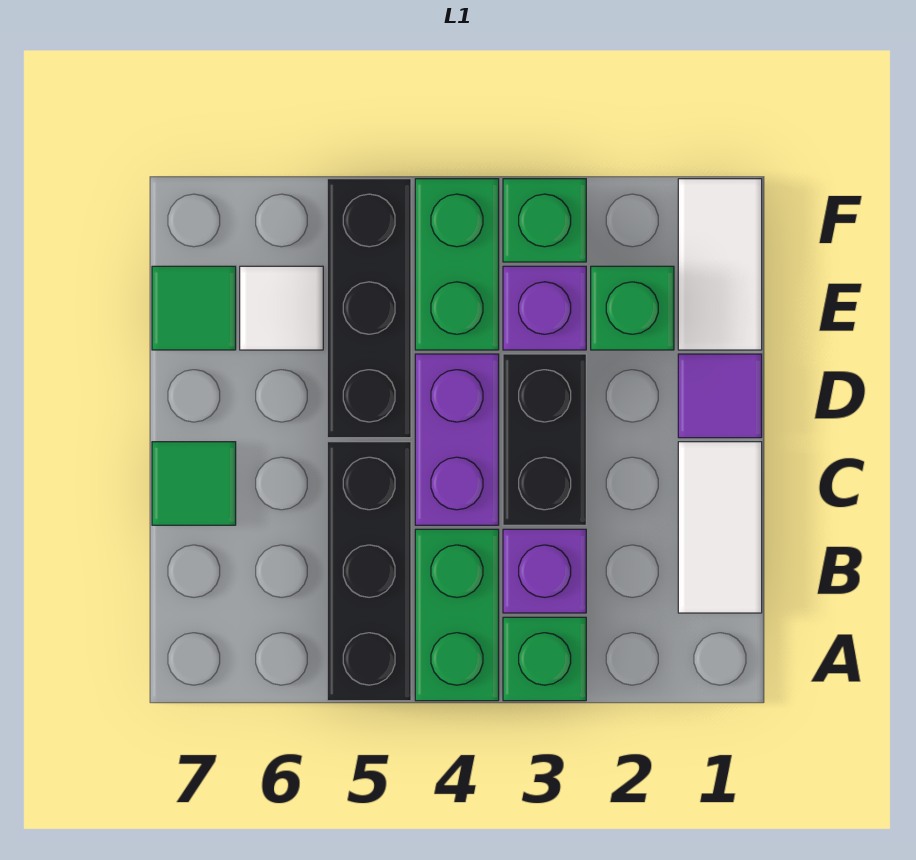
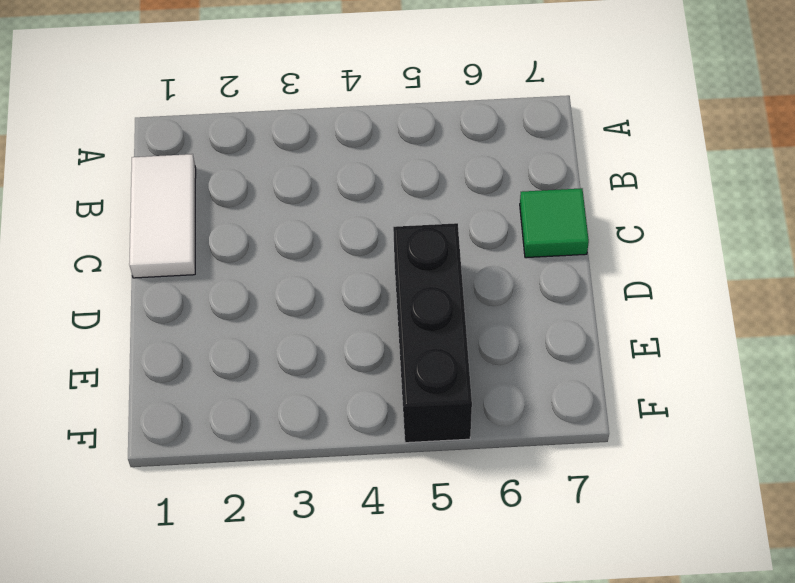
none -> green 1x1 brick [503,617,586,701]
none -> green 1x2 brick [415,529,499,701]
none -> black 1x3 brick [327,442,411,701]

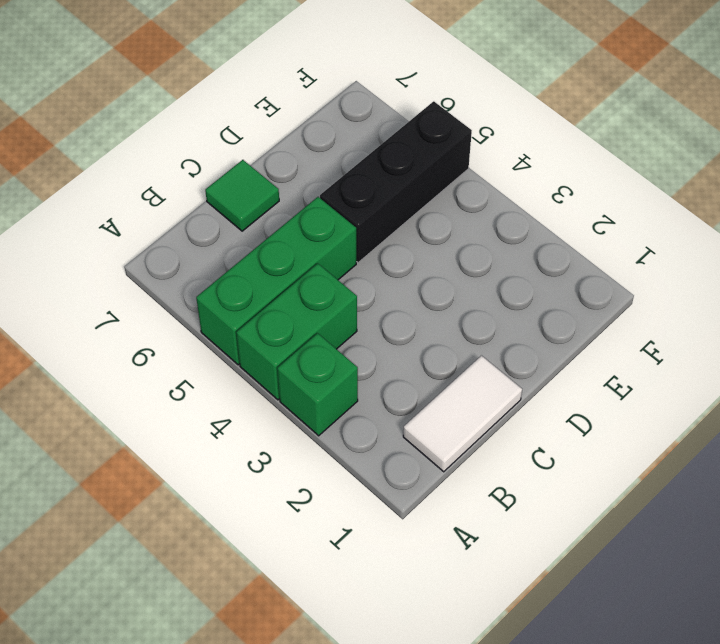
green 1x3 brick [196,197,356,365] -> black 1x3 brick [327,442,411,701]
none -> purple 1x1 brick [503,529,586,613]
none -> black 1x2 brick [503,354,586,525]
none -> purple 1x2 brick [415,354,499,525]

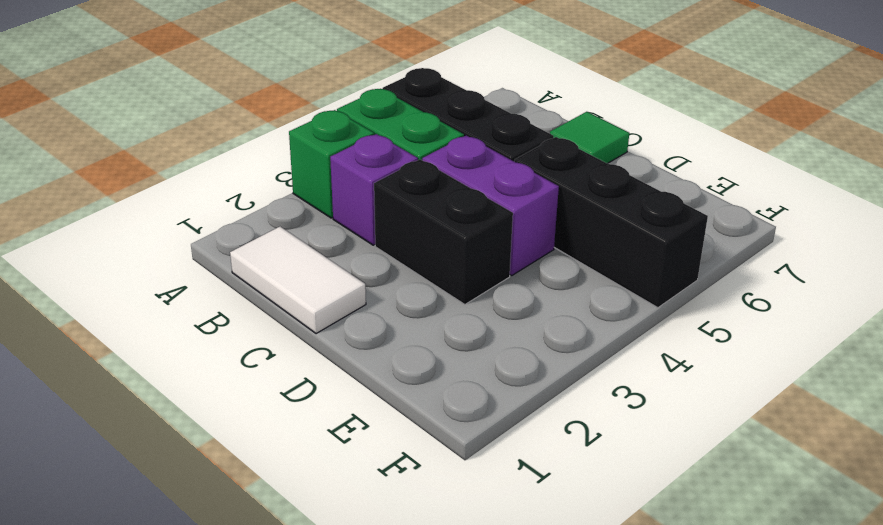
none -> purple 1x1 tile [678,354,762,438]
none -> white 1x2 tile [678,179,762,350]
none -> green 1x1 brick [591,266,674,350]

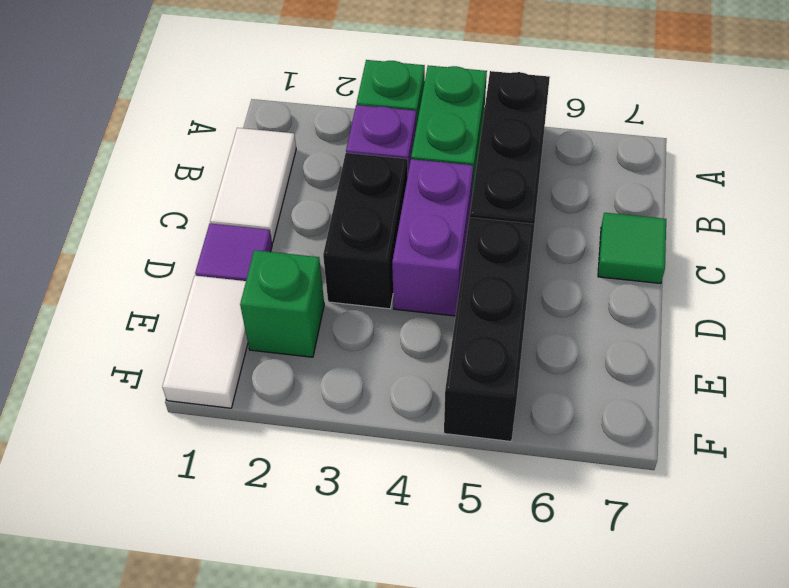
none -> purple 1x1 brick [503,266,586,350]
none -> green 1x2 brick [415,179,499,350]
none -> white 1x1 tile [240,266,323,350]

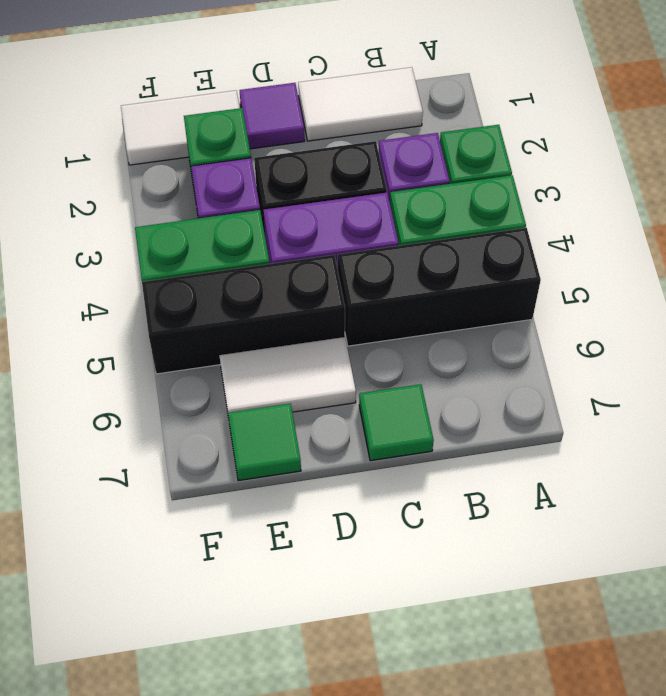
white 1x2 tile [219,337,356,413] -> white 1x1 tile [240,266,323,350]
none -> green 1x1 brick [503,179,586,262]

